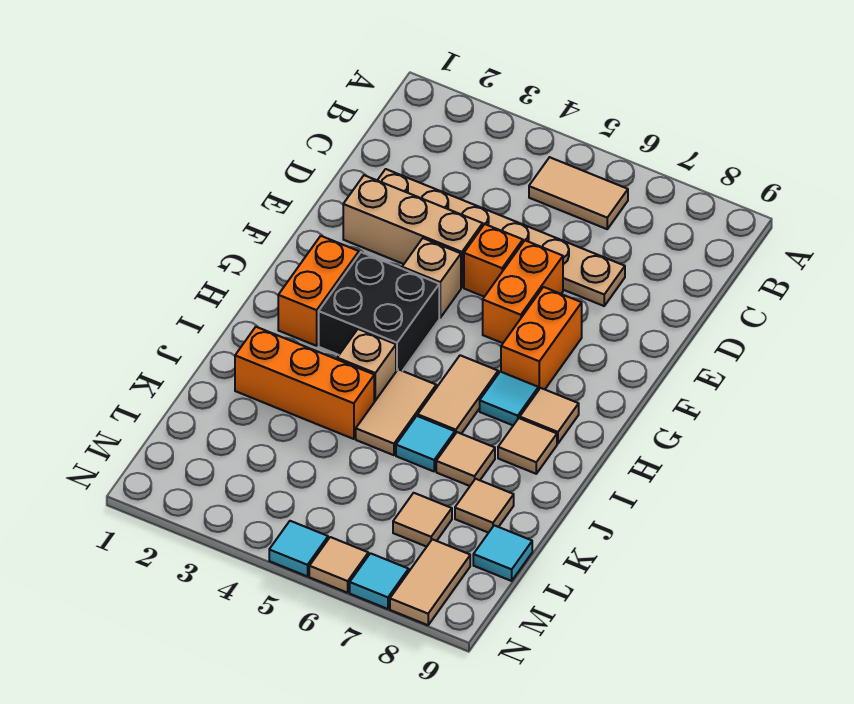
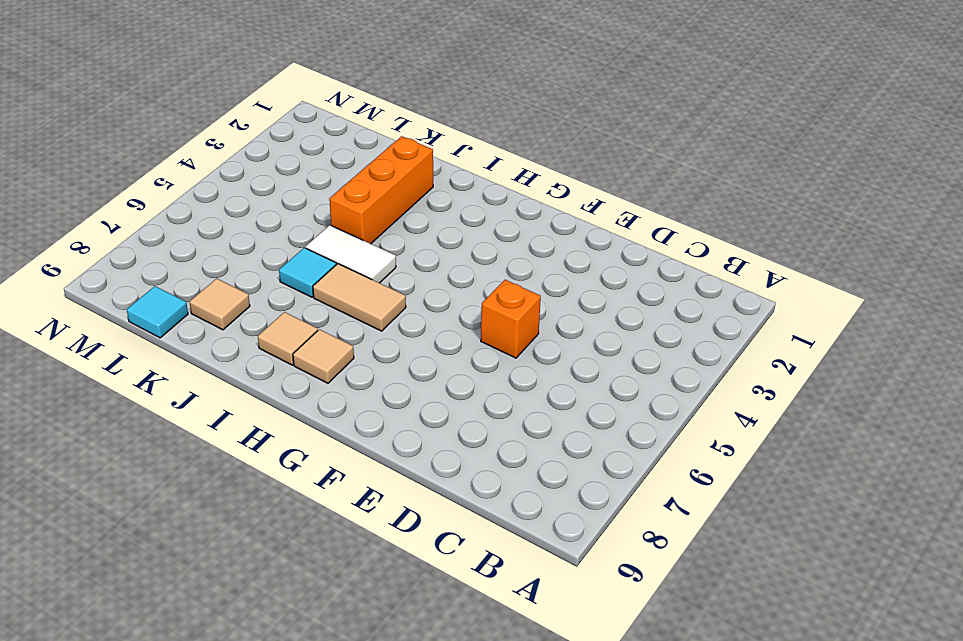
white 1x2 tile [305,225,396,283] -> tan 1x2 tile [356,369,436,455]
none -> tan 1x2 tile [529,157,628,229]
none -> tan 1x6 plate [377,169,625,306]
none -> tan 1x3 brick [343,175,483,288]

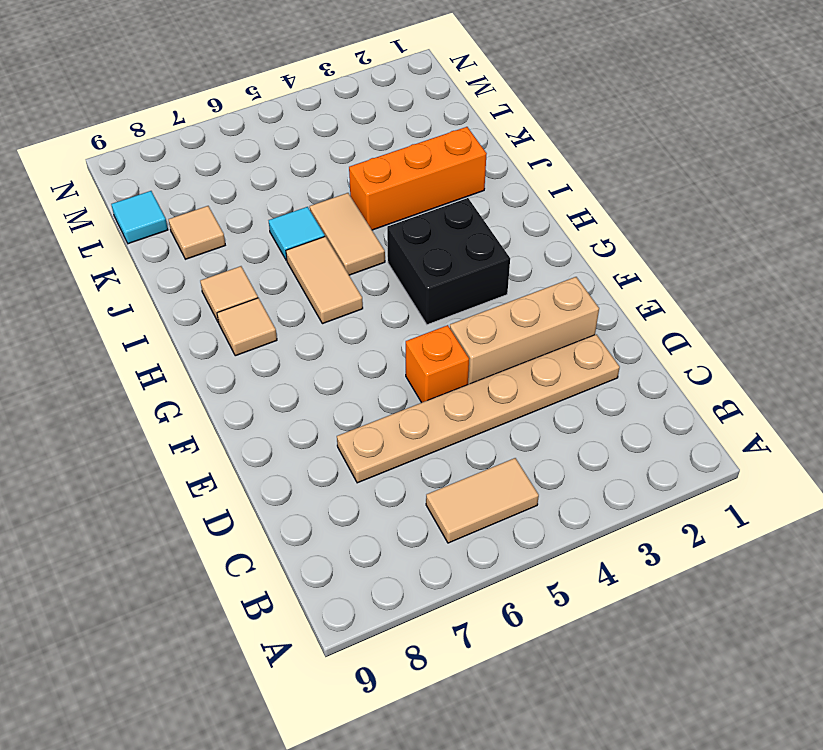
none -> orange 1x2 brick [483,241,563,343]
none -> tan 1x1 brick [402,238,461,318]
none -> orange 1x2 brick [501,287,582,390]

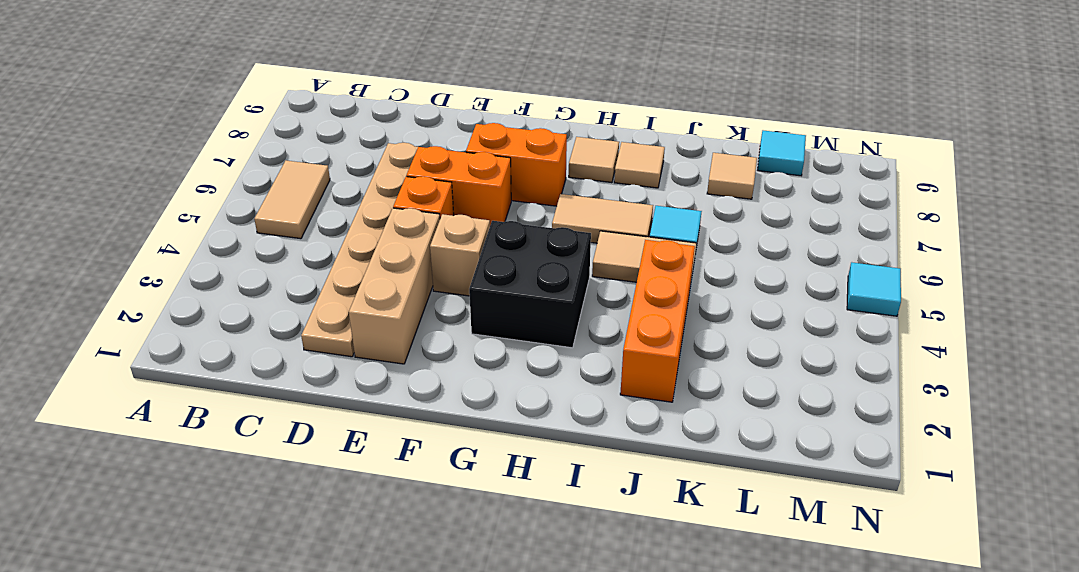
none -> orange 1x2 brick [278,236,359,346]
none -> cyan 1x1 tile [480,372,538,425]
none -> tan 1x1 brick [337,329,396,402]

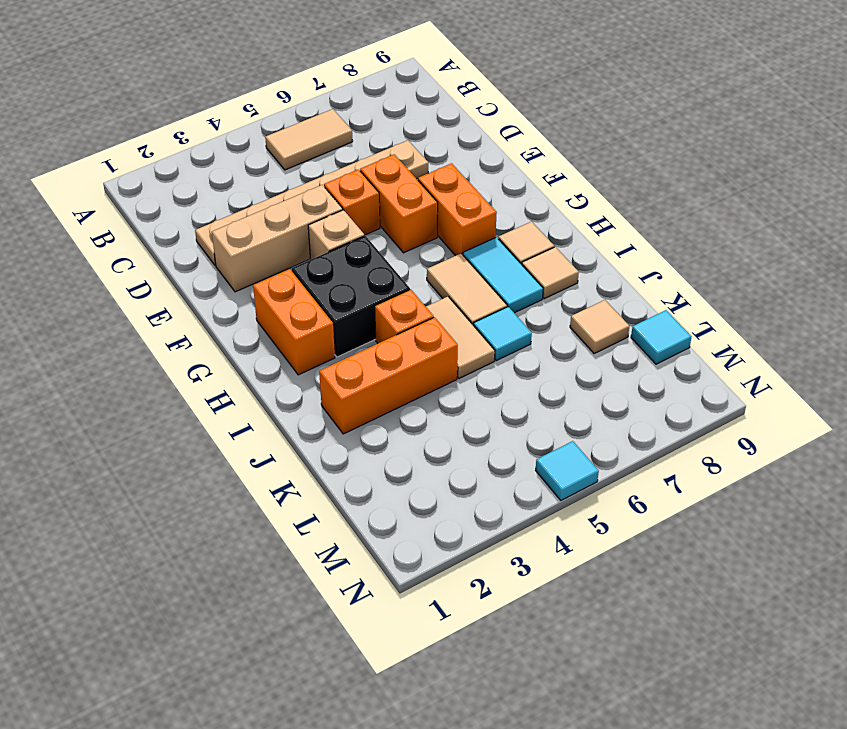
cyan 1x2 tile [463,237,543,313] -> cyan 1x1 tile [480,372,538,425]
orange 1x1 brick [375,290,434,343] -> tan 1x1 brick [337,329,396,402]
none -> tan 1x1 tile [436,432,495,486]
none -> tan 1x1 tile [393,493,452,547]
none -> tan 1x2 tile [390,539,470,625]

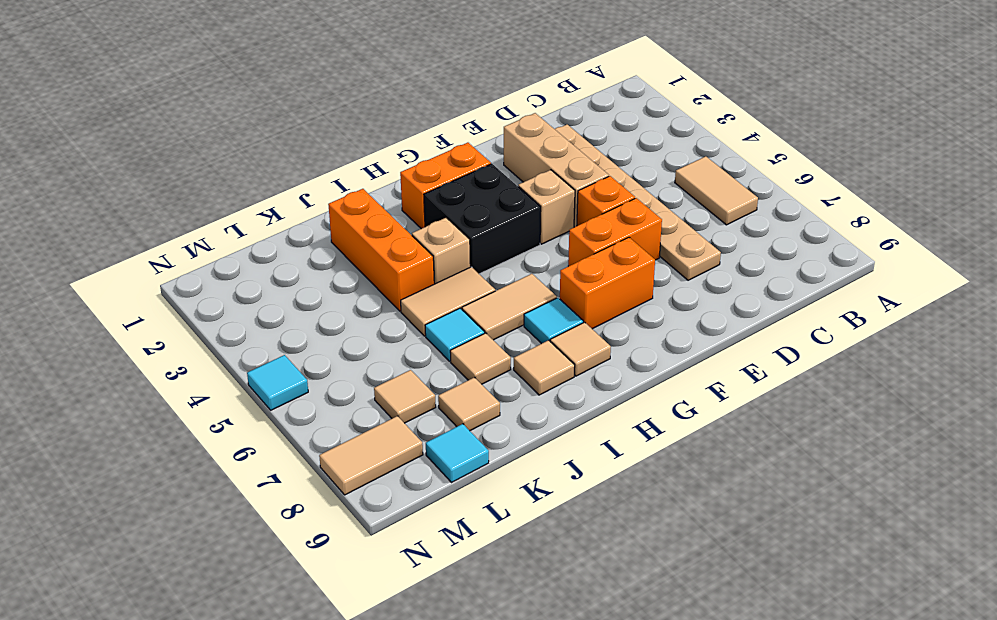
none -> tan 1x1 tile [309,537,368,593]
none -> cyan 1x1 tile [350,553,409,609]

